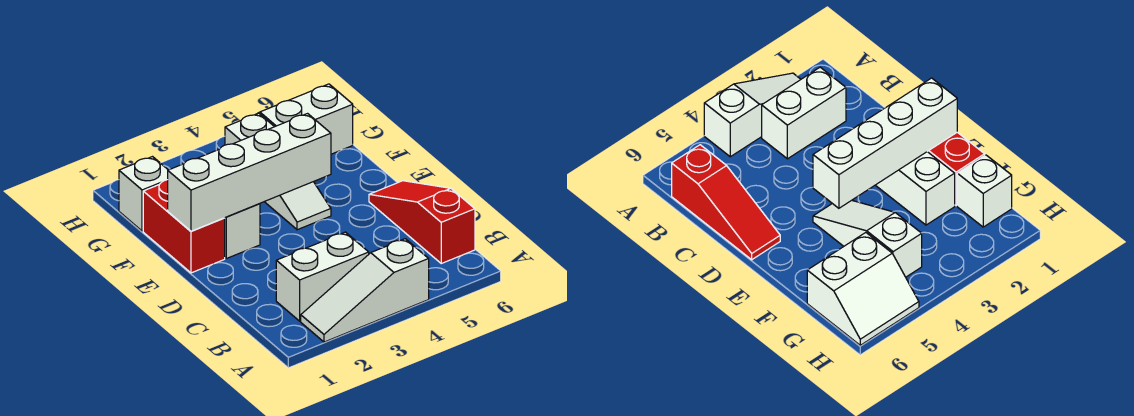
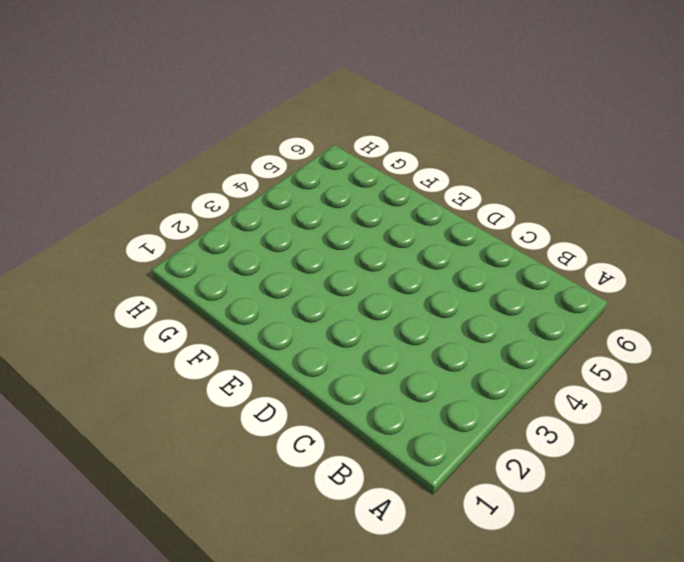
none -> white 1x3 slope [301,239,429,342]
none -> white 1x2 brick [276,232,369,321]

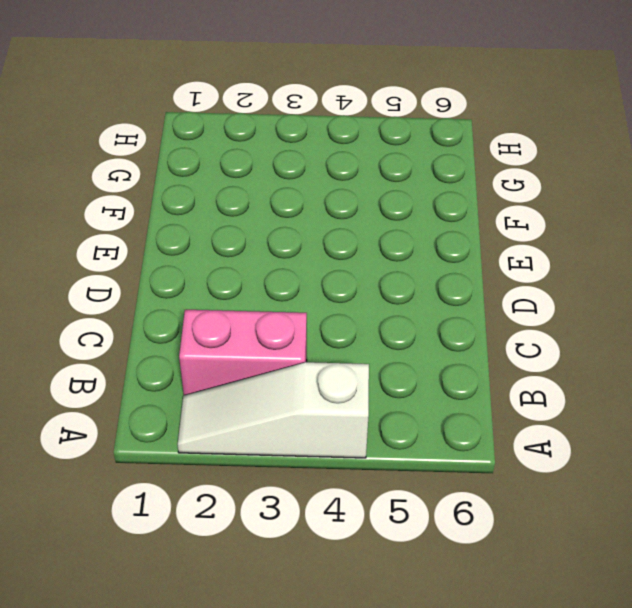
pink 1x2 brick [179,310,307,395] -> white 1x2 brick [276,232,369,321]
none -> red 1x3 slope [369,181,475,263]
none -> red 1x2 brick [143,180,225,273]

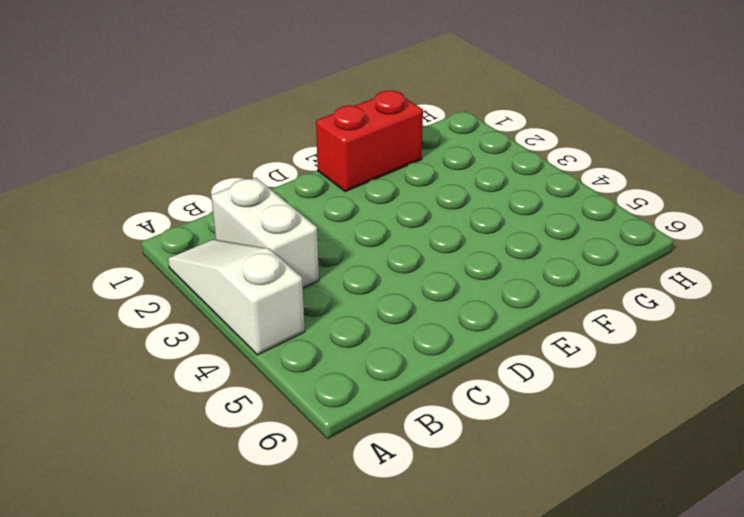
none -> red 1x3 slope [369,181,475,263]
none -> white 1x2 brick [225,204,260,258]

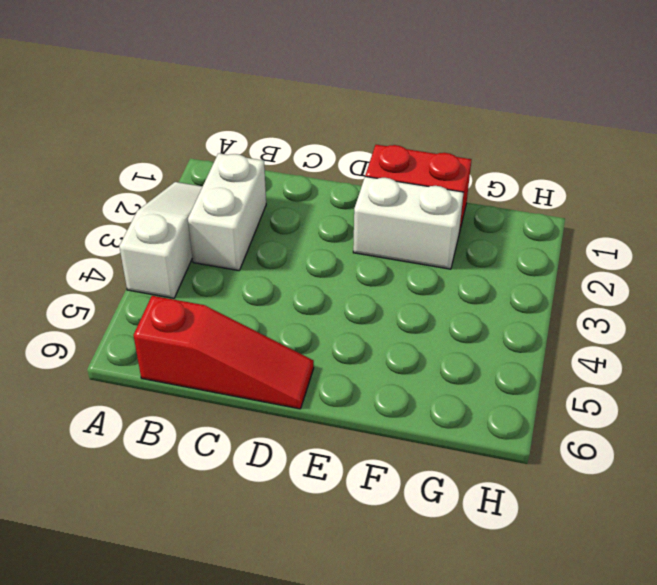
none -> white 1x3 slope [225,113,331,230]
none -> white 1x1 brick [119,157,168,231]

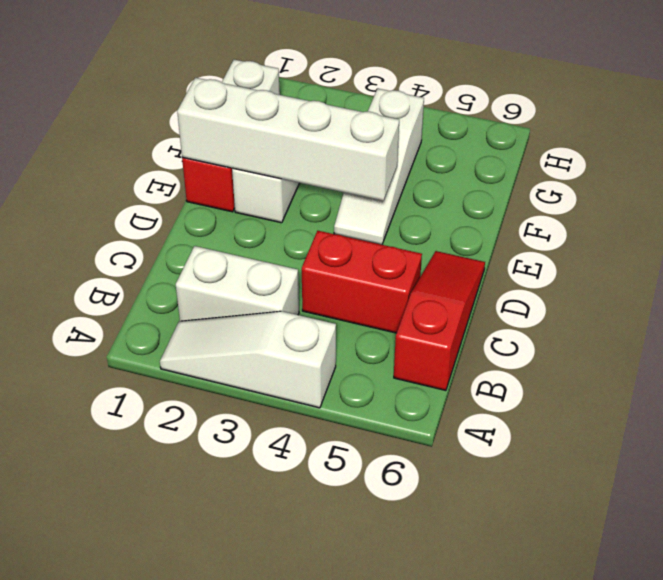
red 1x2 brick [302,231,422,333] -> none
none -> white 2x2 slope [257,84,353,154]

